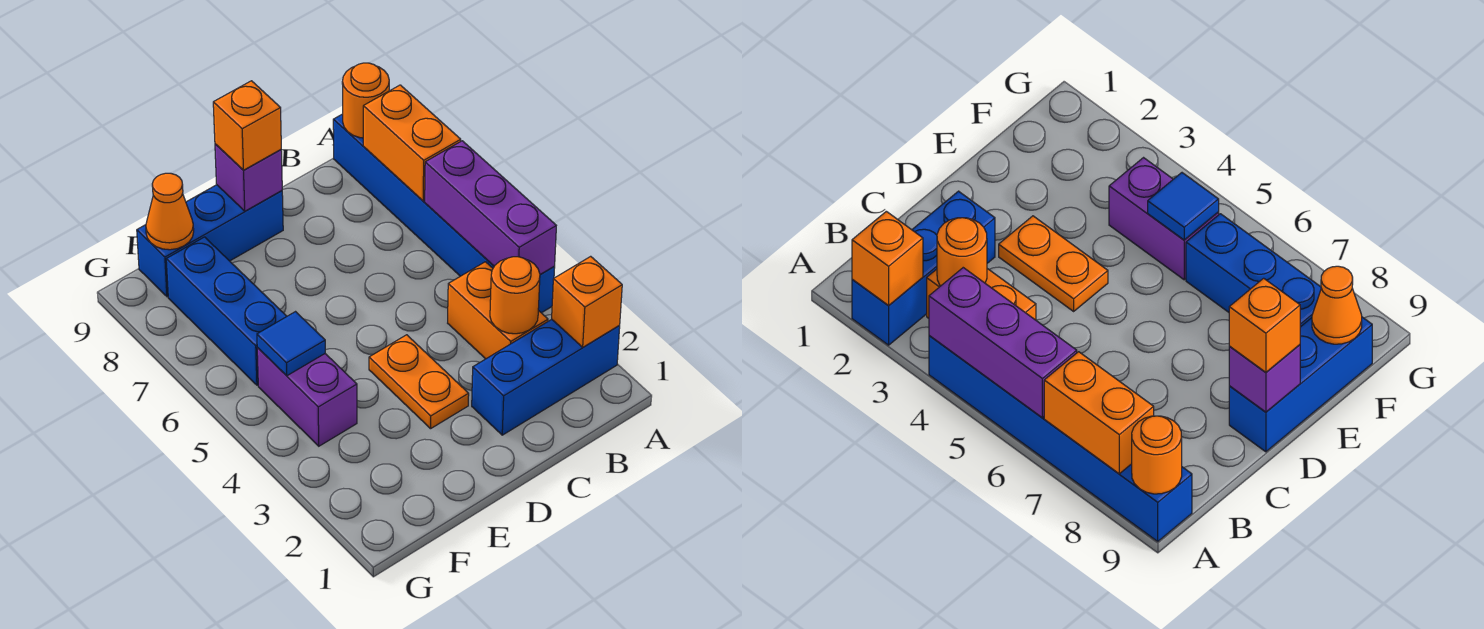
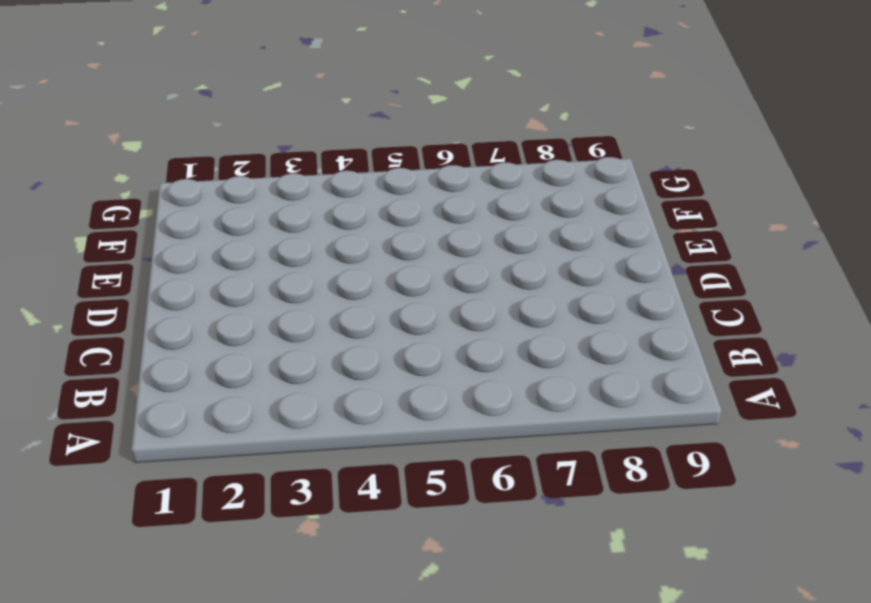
none -> blue 1x3 brick [472,319,620,435]
none -> blue 1x6 brick [333,114,555,313]
none -> orange 1x2 brick [448,262,548,359]

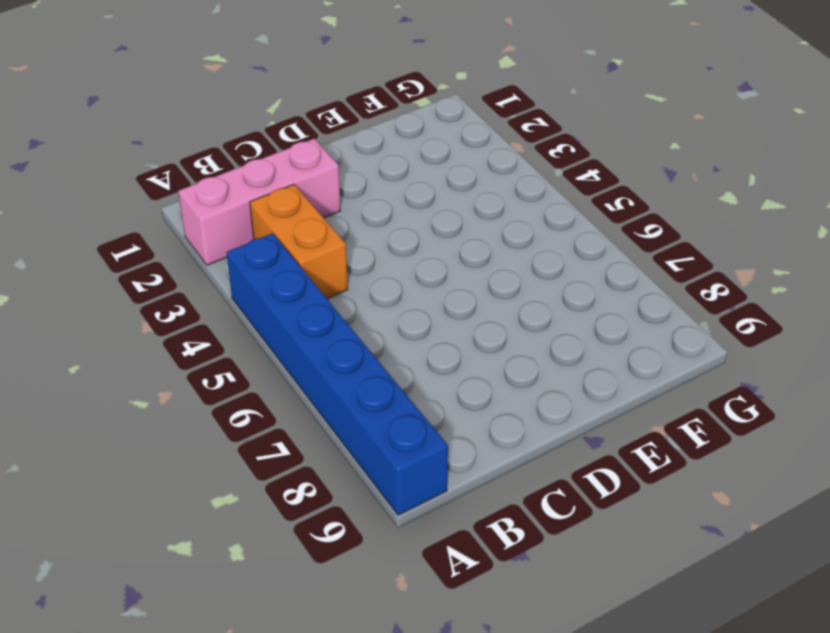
pink 1x3 brick [178,139,341,265] -> blue 1x3 brick [472,319,620,435]
none -> orange 1x2 plate [369,335,469,429]
none -> blue 1x3 brick [137,185,283,297]
none -> purple 1x2 brick [257,348,357,446]

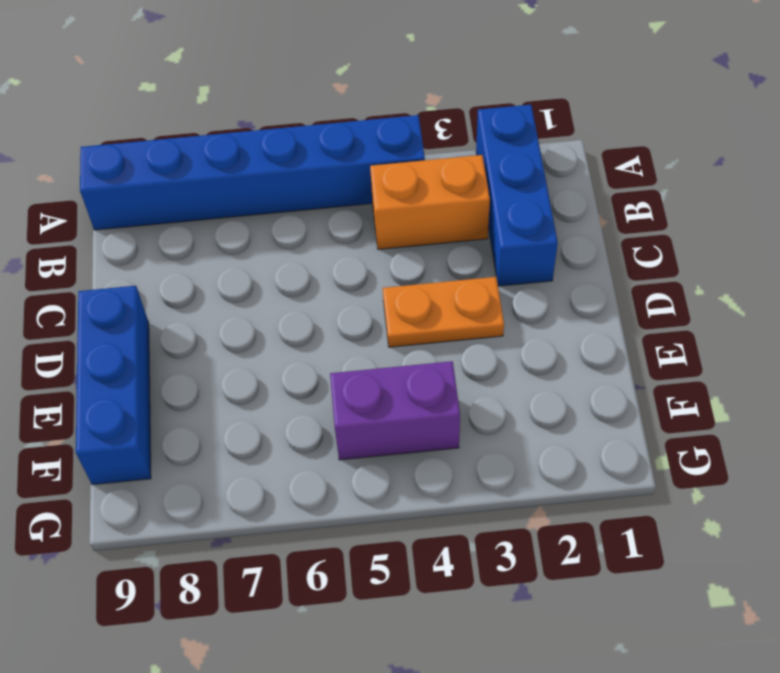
none -> blue 1x3 brick [166,237,287,385]
none -> orange 1x1 brick [552,256,622,347]
none -> purple 1x3 brick [425,141,556,275]

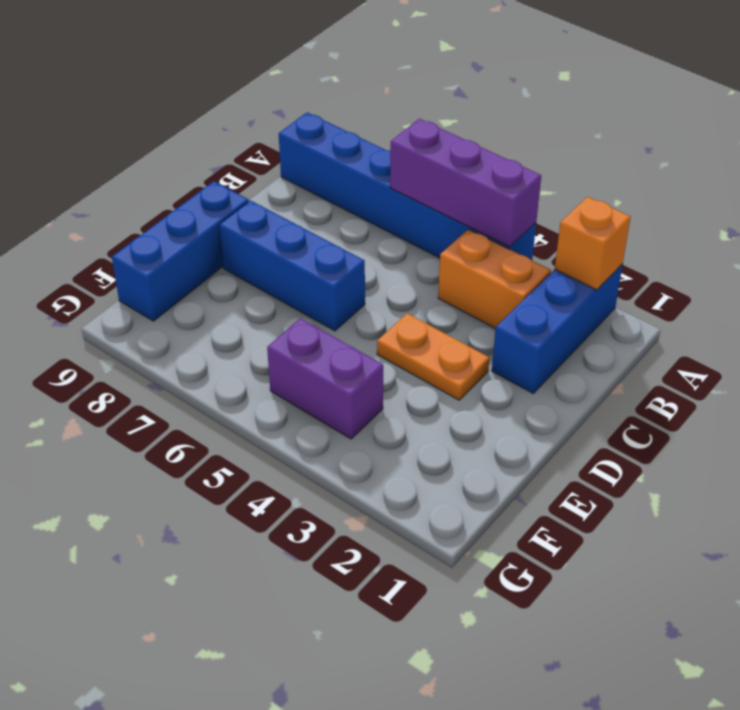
blue 1x3 brick [219,201,365,331] -> blue 1x3 brick moved to [166,237,287,385]
none -> orange 1x2 brick [363,85,461,201]
none -> orange 1x1 round brick [342,63,389,138]
none -> orange 1x1 round brick [490,257,540,334]

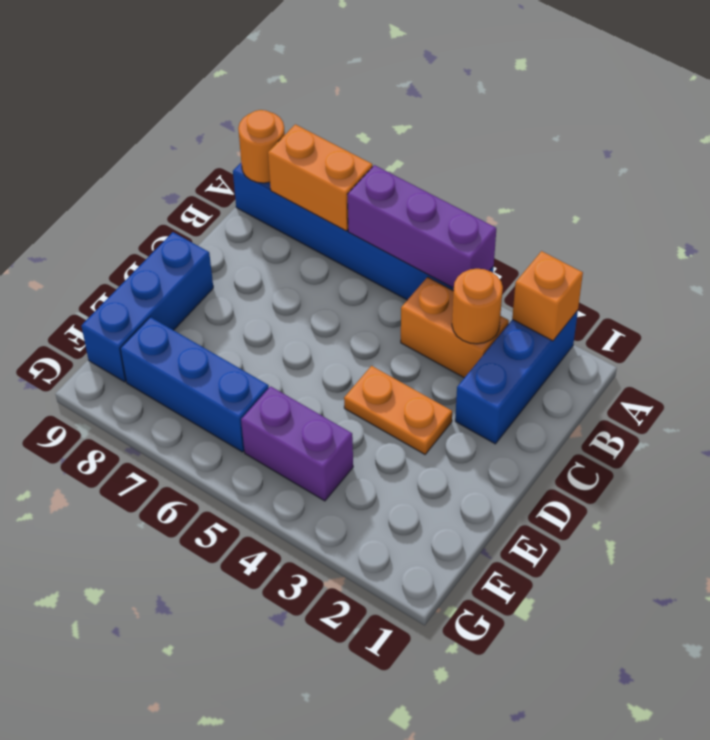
none -> purple 1x1 brick [215,144,282,211]
none -> blue 1x1 tile [257,312,325,376]
none -> orange 1x1 cone [146,173,194,250]

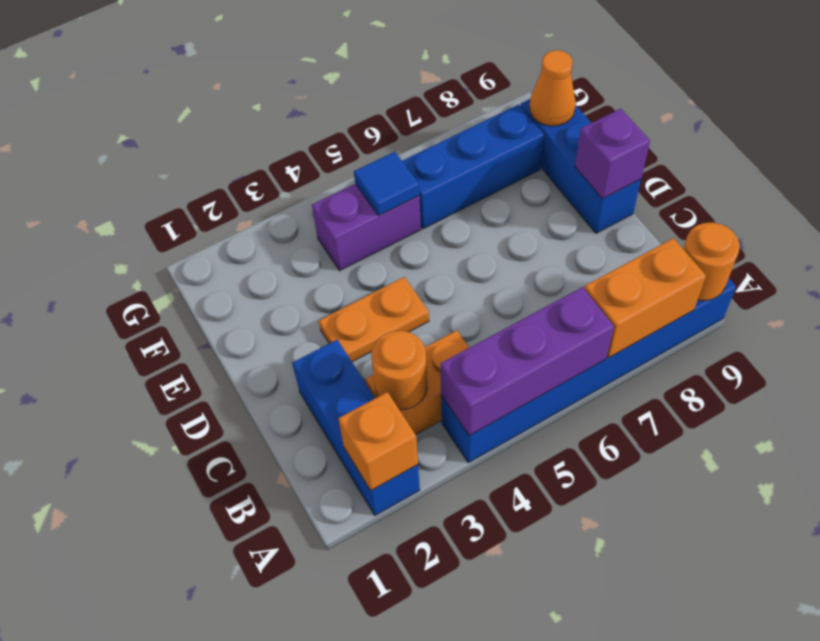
none -> orange 1x1 brick [213,81,281,170]

